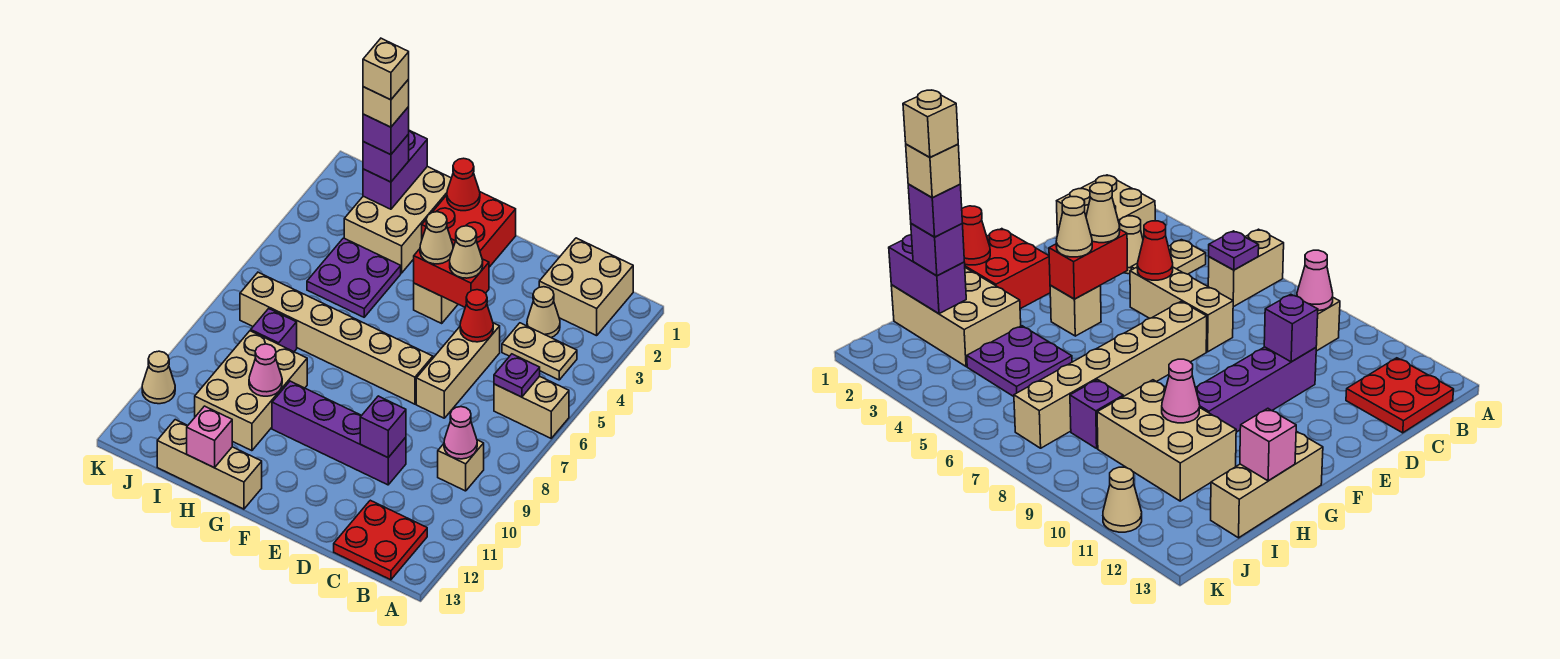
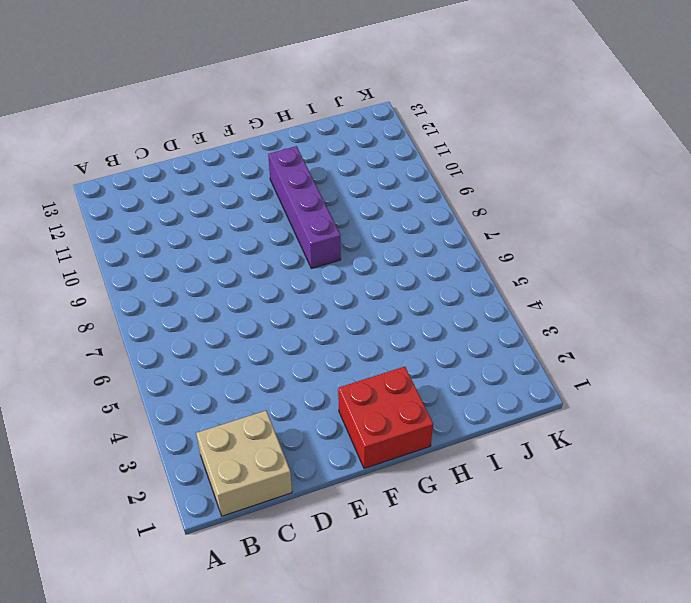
purple 1x4 brick [268,146,341,268] -> purple 1x4 brick turned to [272,381,406,485]
none -> tan 1x2 brick [494,376,569,438]
none -> tan 1x2 plate [502,323,577,380]
none -> tan 1x1 brick [438,440,484,491]
none -> red 2x2 plate [334,500,427,580]

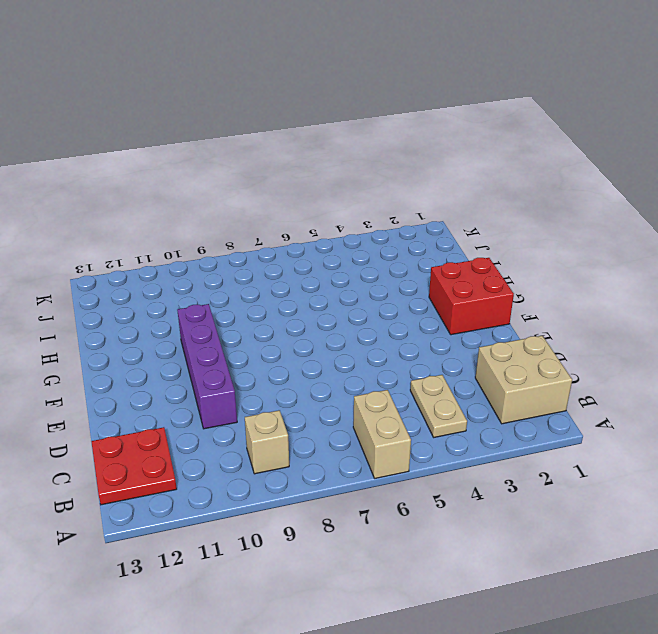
none -> tan 1x1 cone [527,287,560,337]
none -> tan 1x3 brick [416,323,500,418]
none -> tan 1x6 brick [240,272,433,404]
none -> tan 1x1 brick [414,283,458,323]

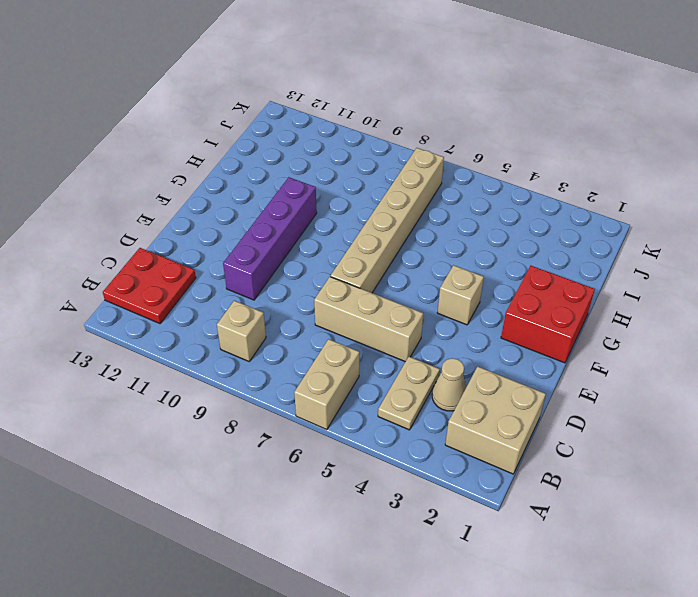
none -> tan 1x3 brick [157,420,262,509]
none -> tan 2x3 brick [344,166,451,273]
none -> purple 2x2 plate [307,238,401,317]
none -> tan 2x3 brick [195,331,307,451]

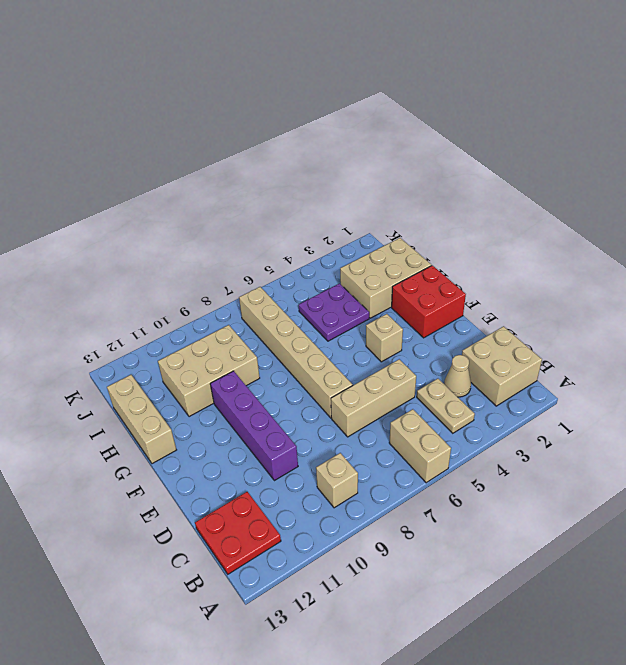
none -> purple 1x1 brick [251,309,297,352]
none -> tan 1x1 cone [142,351,175,404]
none -> purple 1x1 plate [494,354,540,397]
none -> pink 1x1 cone [444,407,477,459]

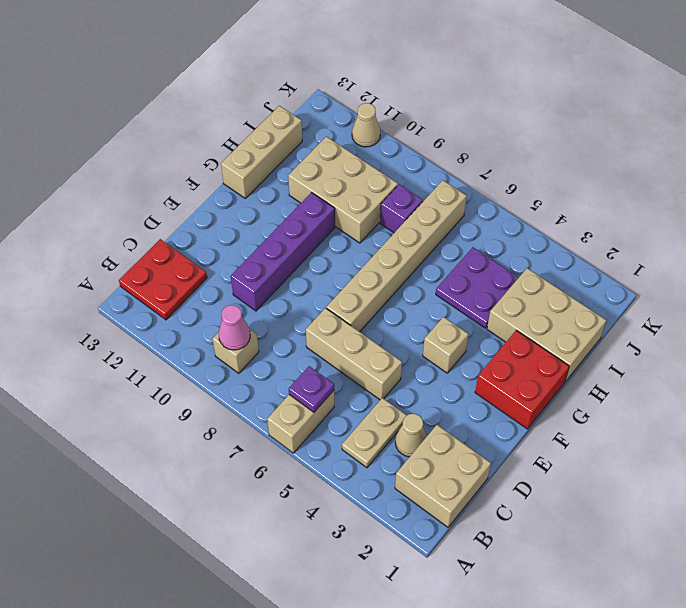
none -> red 1x1 cone [460,290,493,342]
none -> purple 1x1 brick [360,396,406,457]
none -> red 1x2 brick [414,245,489,307]
none -> red 1x1 cone [447,158,480,211]

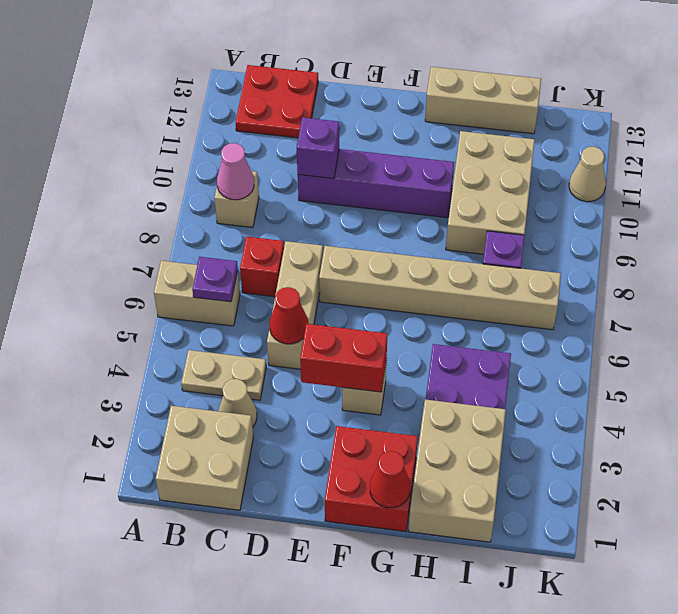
red 1x1 brick [240,237,284,297] -> none
none -> pink 1x1 cone [249,344,282,396]
none -> pink 1x1 brick [187,406,232,468]
none -> purple 1x2 brick [363,130,427,209]
none -> tan 1x1 cone [450,226,483,278]

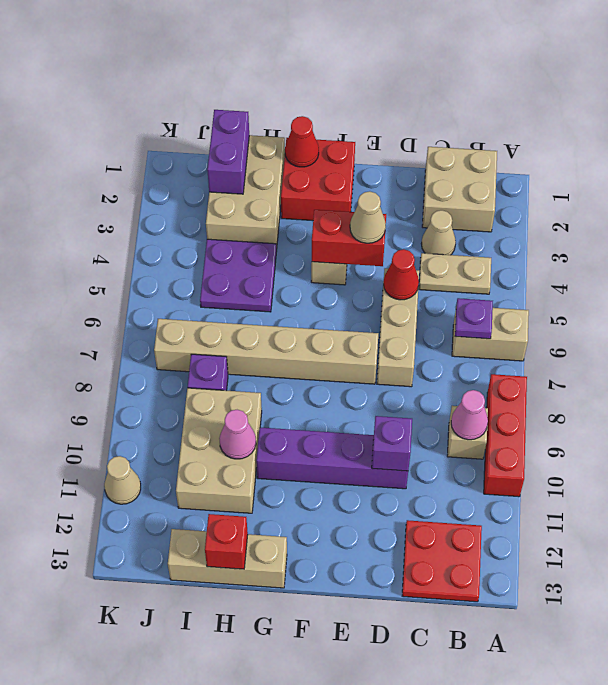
red 1x3 brick [484,374,527,497] -> none
red 1x1 brick [205,514,248,569] -> pink 1x1 brick [187,406,232,468]
none -> tan 1x1 cone [420,212,453,264]
none -> purple 1x1 brick [363,134,409,182]
none -> purple 1x1 brick [363,107,409,155]
none -> tan 1x1 brick [363,79,409,127]

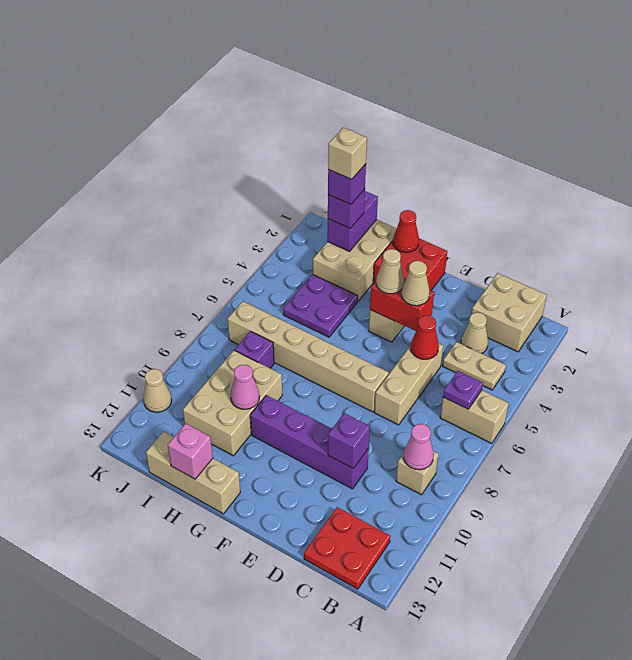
none -> tan 1x1 brick [363,38,409,100]

